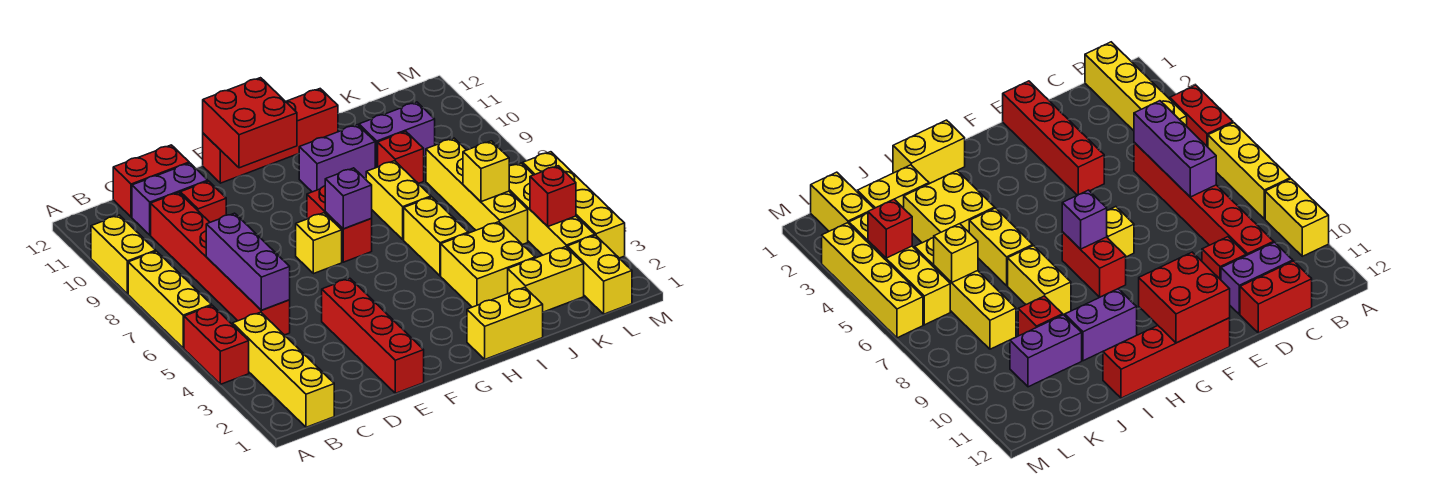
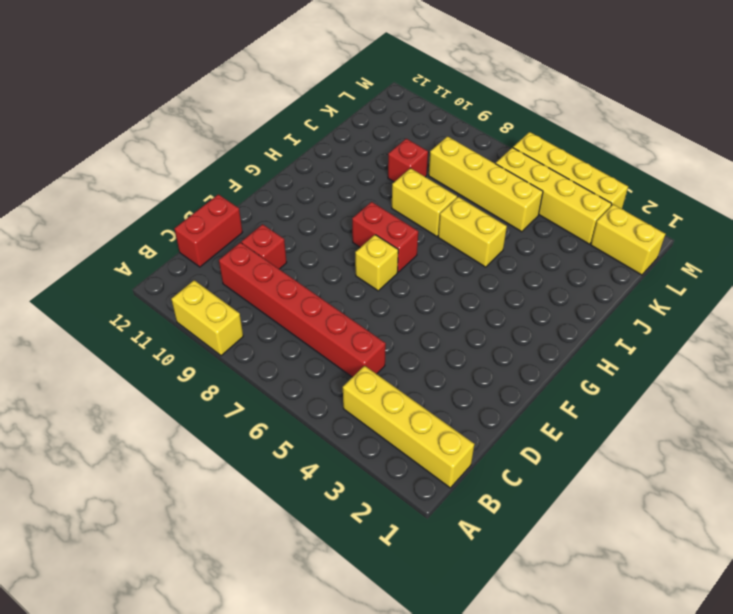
none -> red 1x2 brick [184,305,249,384]
none -> yellow 1x3 brick [128,251,212,348]
none -> purple 1x2 brick [132,163,208,235]

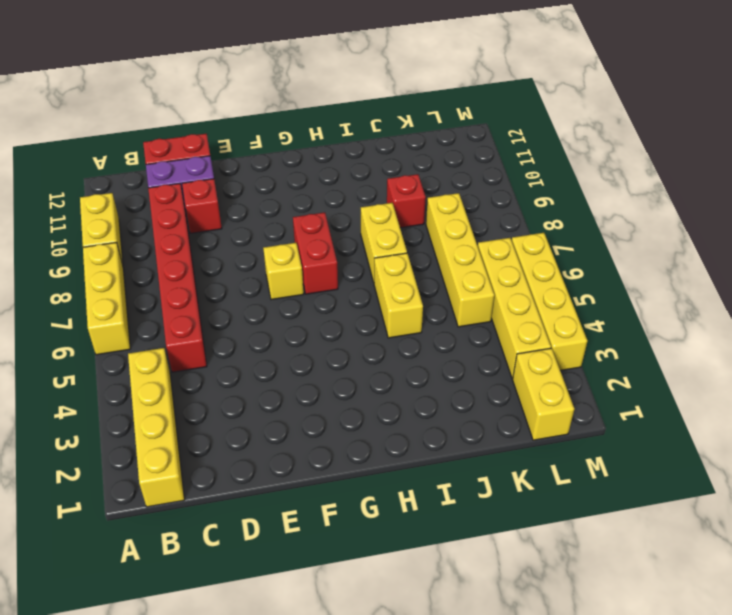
none -> red 1x2 brick [184,305,249,384]
none -> red 1x4 brick [322,278,424,393]
none -> red 1x4 brick [203,89,338,183]

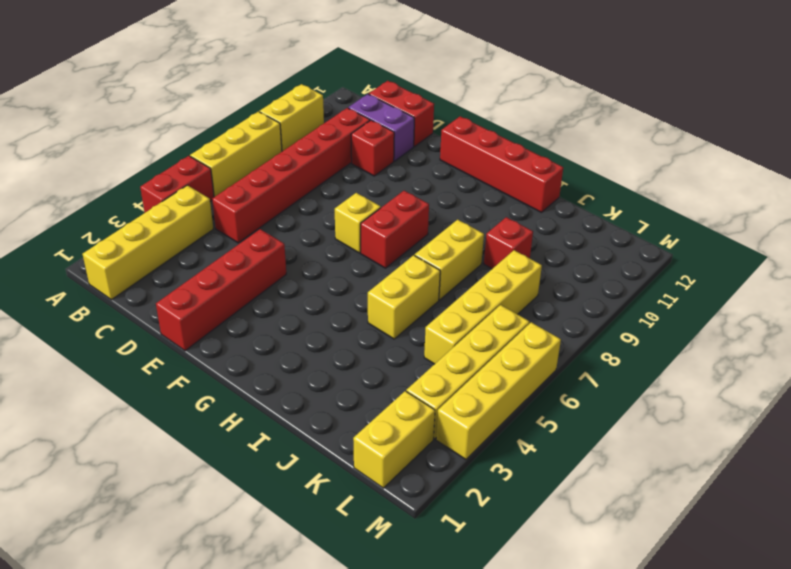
none -> yellow 1x2 brick [467,287,543,359]
none -> purple 1x2 brick [299,125,375,192]
none -> yellow 2x2 brick [441,222,535,307]

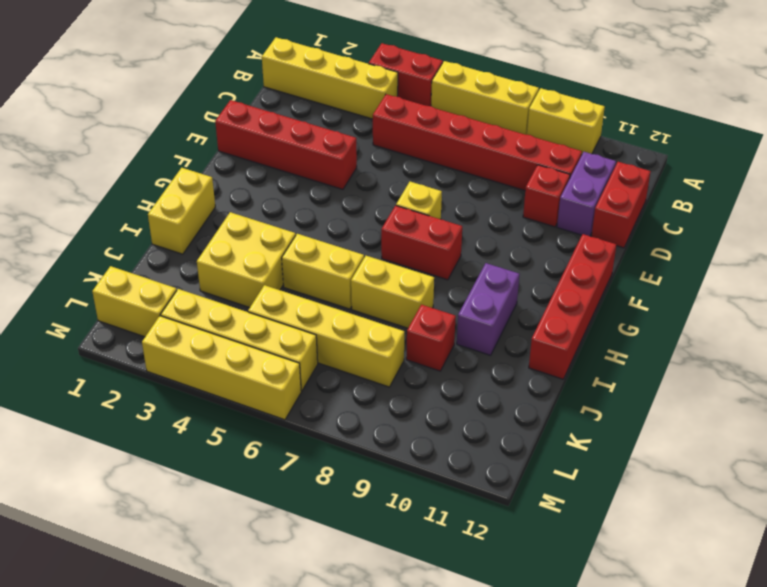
none -> yellow 1x2 brick [508,247,584,312]
none -> purple 1x2 brick [359,102,435,168]
none -> purple 1x3 brick [206,213,290,310]

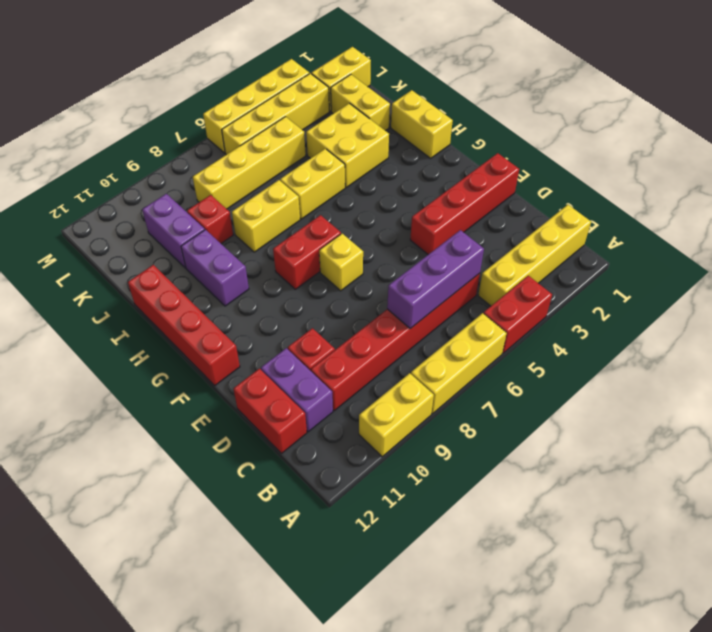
none -> red 2x2 brick [203,78,297,168]
none -> purple 1x1 brick [325,168,372,229]
none -> yellow 1x1 brick [463,141,509,202]

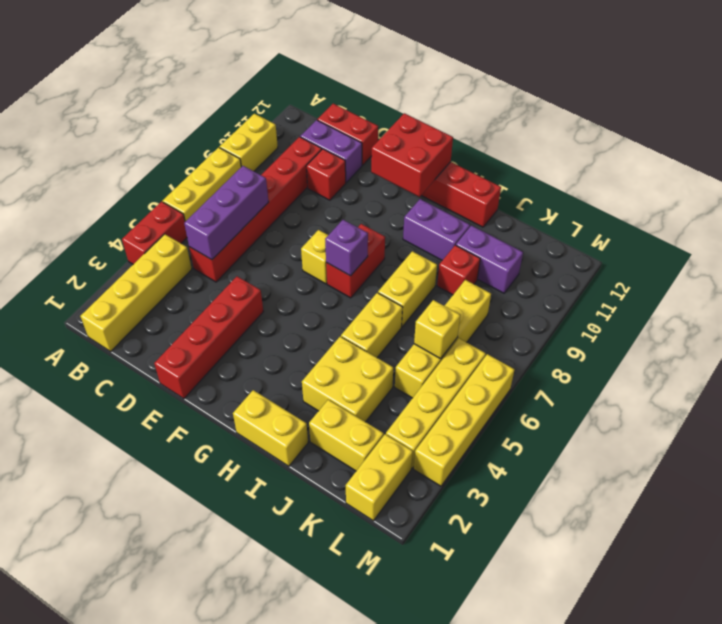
none -> red 1x1 brick [530,166,576,226]

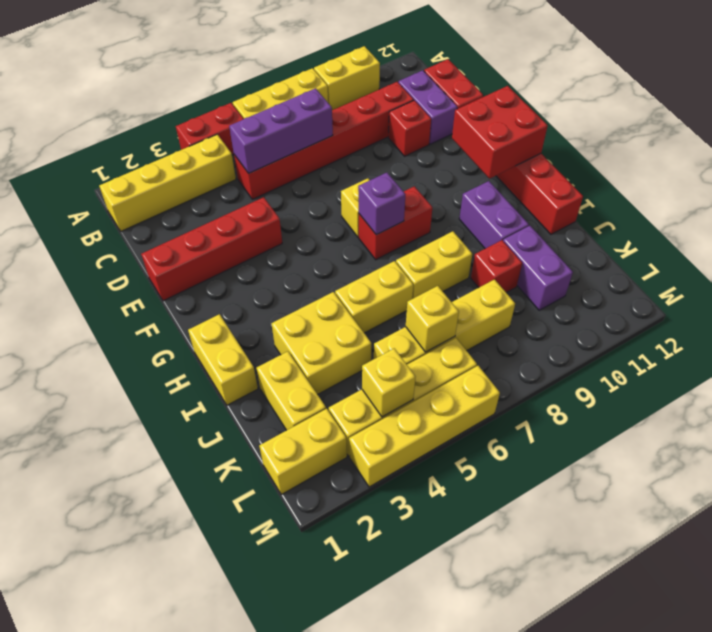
yellow 1x1 brick [362,348,415,417] -> red 1x1 brick [530,166,576,226]

